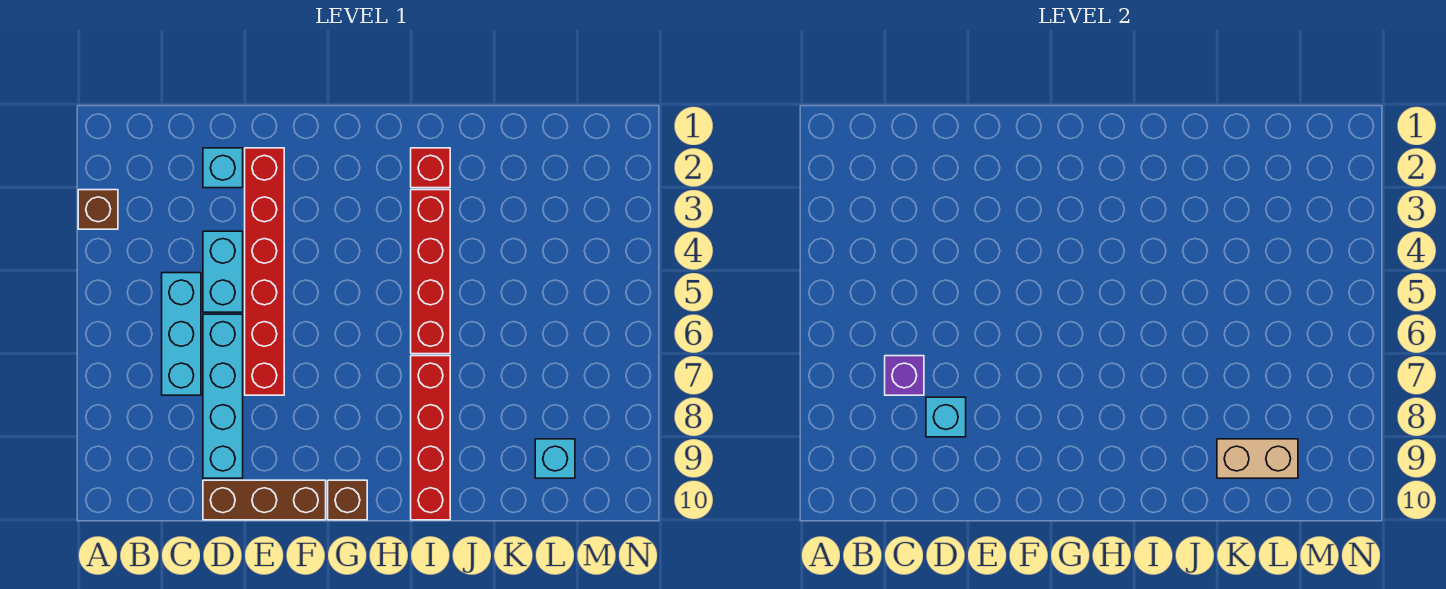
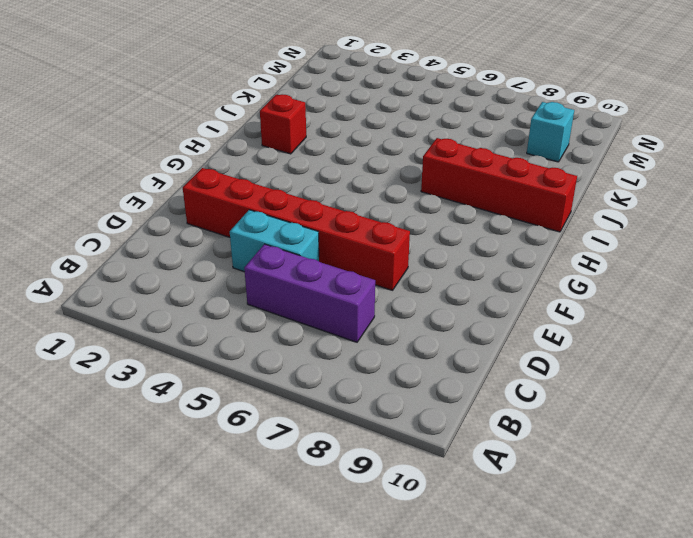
purple 1x3 brick [244,244,375,342] -> cyan 1x3 brick [162,273,201,395]
none -> brown 1x1 brick [78,190,118,229]
none -> cyan 1x1 brick [203,148,243,188]
none -> cyan 1x4 brick [203,314,243,478]

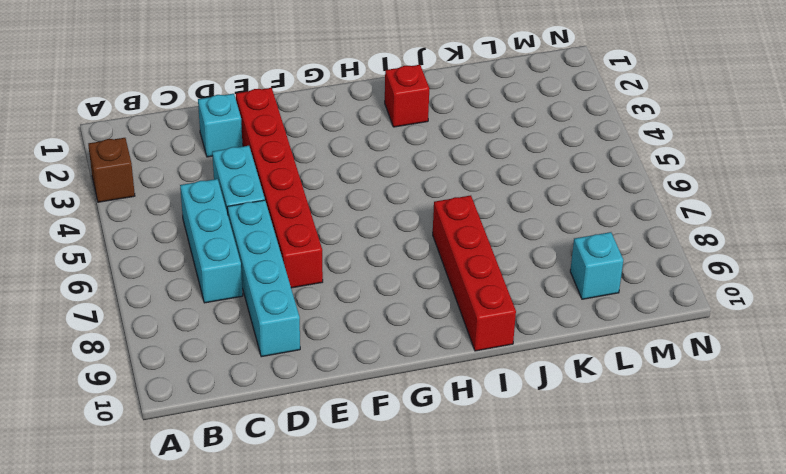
none -> brown 1x3 brick [203,480,326,520]
none -> brown 1x1 brick [328,480,367,520]
none -> red 1x4 brick [411,190,450,354]

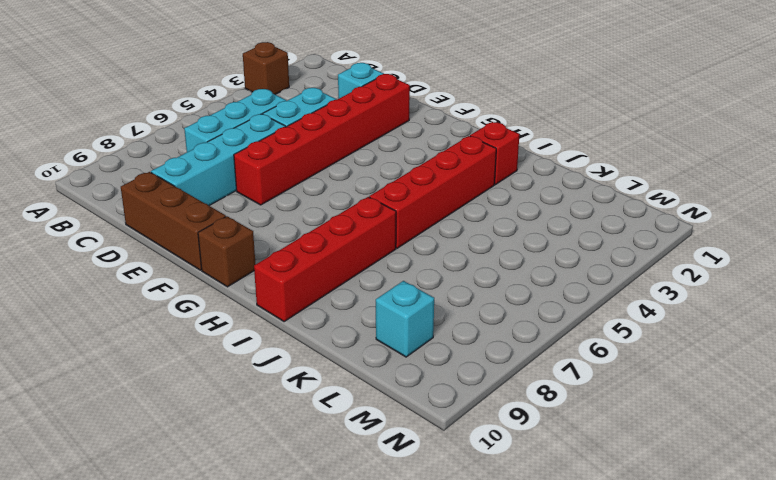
none -> purple 1x1 brick [885,356,924,395]
none -> cyan 1x1 brick [926,397,966,437]
none -> tan 1x2 brick [1217,439,1298,478]

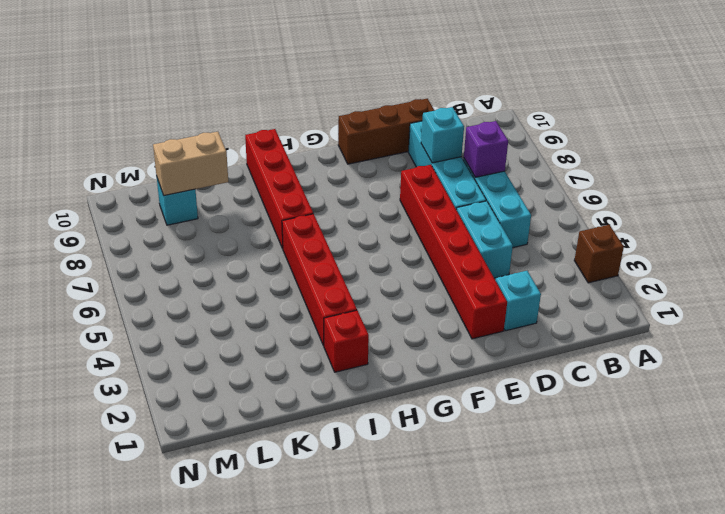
none -> brown 1x1 brick [328,480,367,520]

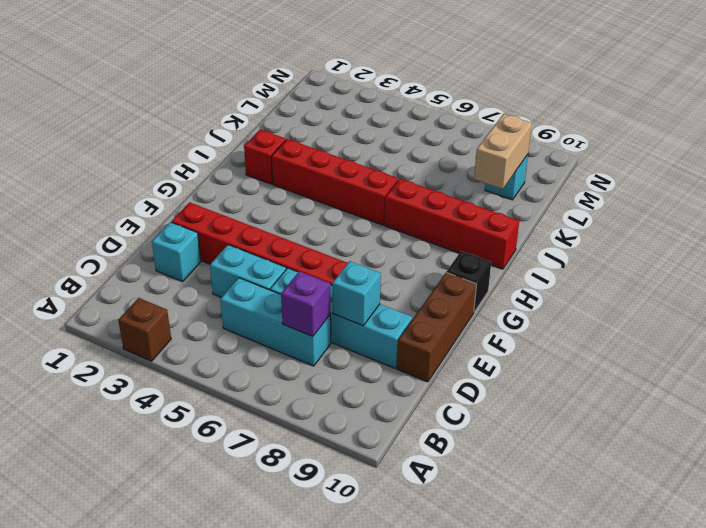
black 1x1 brick [447,251,491,312] -> brown 1x1 brick [328,480,367,520]

